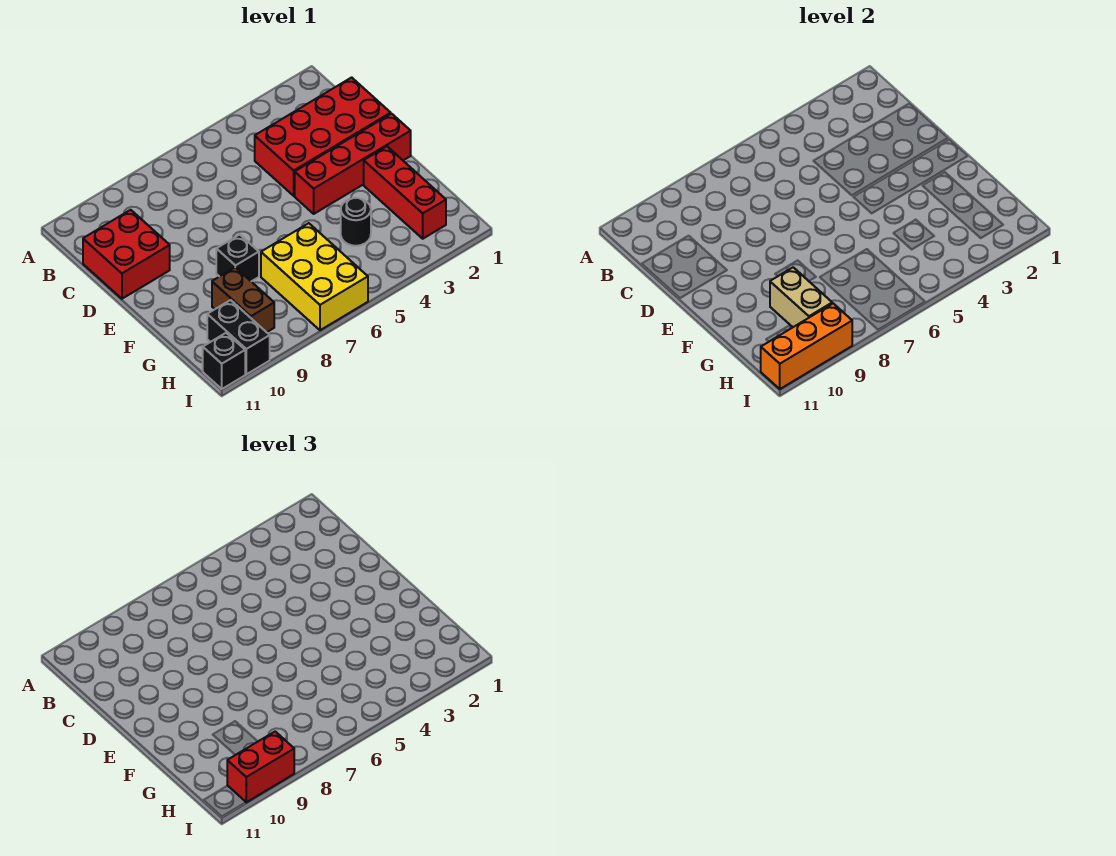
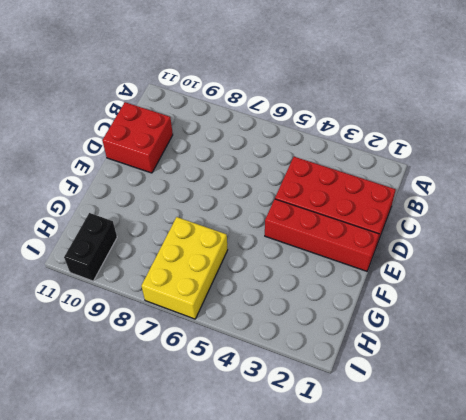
none -> red 1x3 brick [364,147,446,239]
none -> black 1x1 brick [216,235,259,281]
none -> black 1x1 round brick [341,198,371,246]

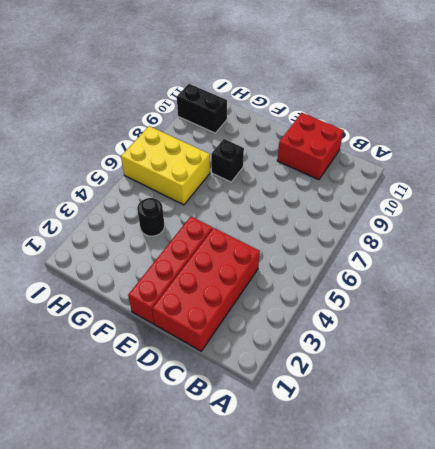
none -> red 1x3 brick [364,147,446,239]
none -> brown 1x2 brick [212,267,274,332]
none -> black 1x1 brick [203,333,245,389]

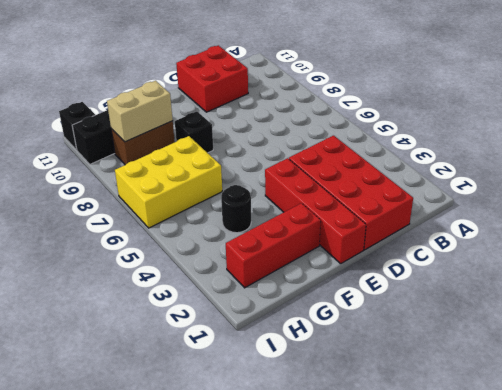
none -> orange 1x3 brick [761,304,852,389]
none -> red 1x2 brick [227,732,294,802]

